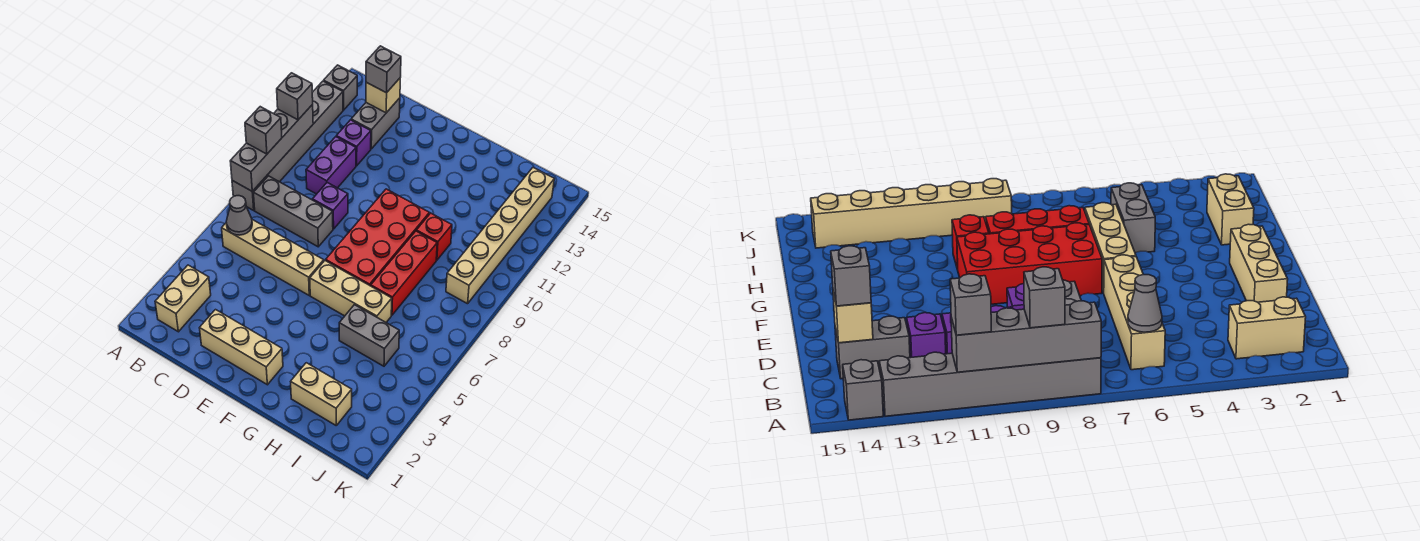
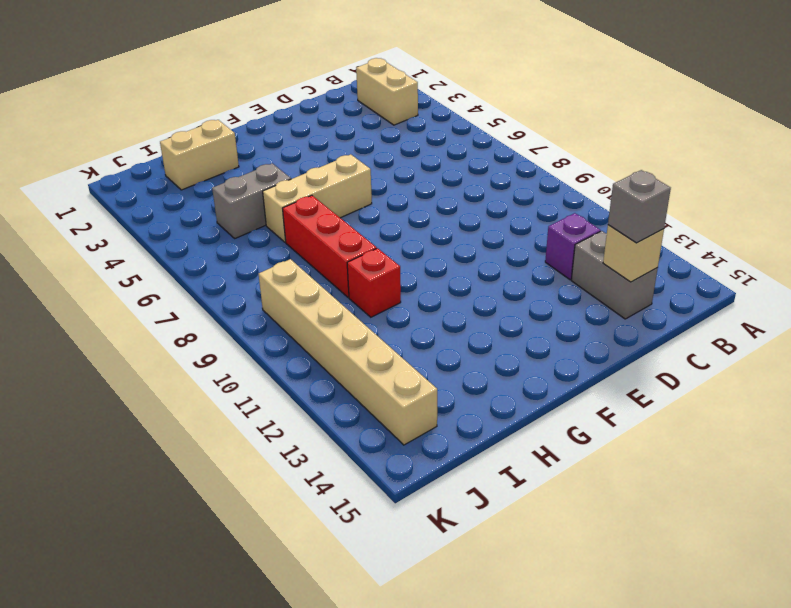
none -> grey 1x6 brick [232,81,343,210]
none -> grey 1x1 brick [324,65,357,110]
none -> tan 1x4 brick [222,220,324,295]

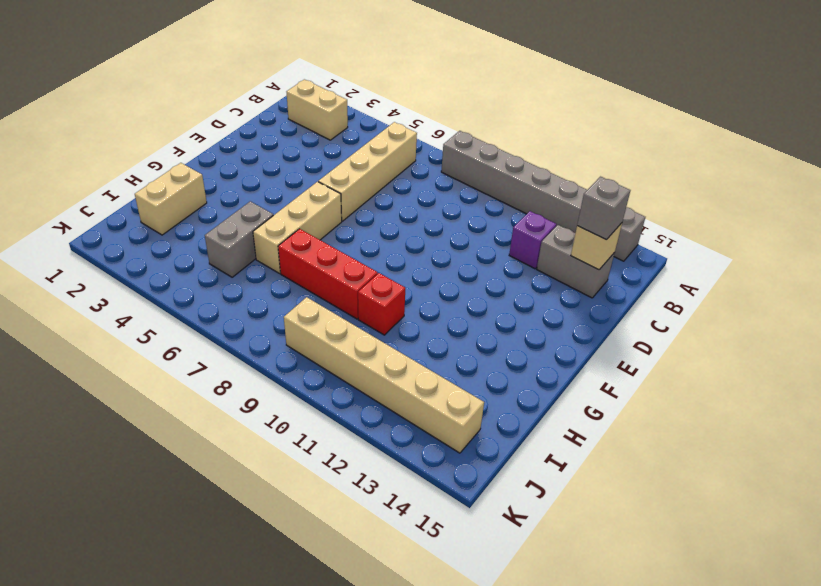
none -> grey 1x3 brick [253,176,333,247]
none -> purple 1x2 brick [306,137,356,194]
none -> tan 1x3 brick [200,310,283,385]

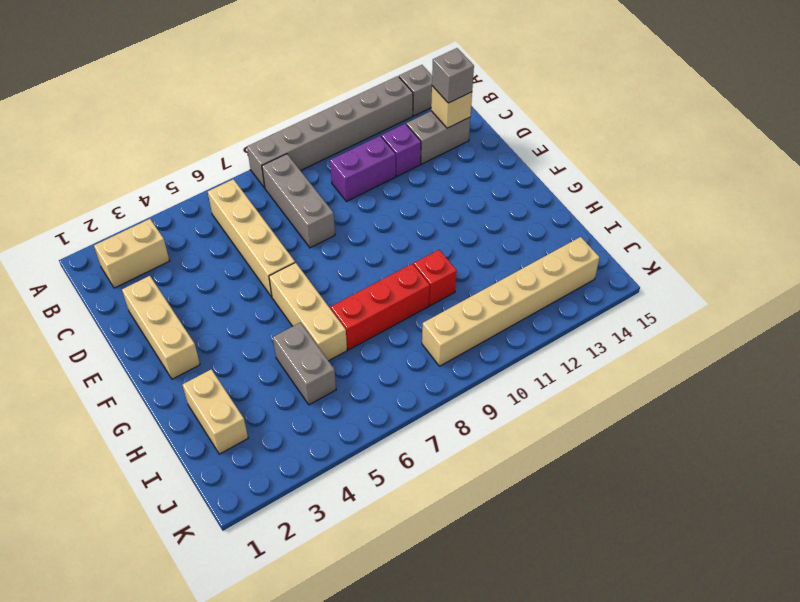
none -> purple 1x1 brick [312,182,348,229]
none -> red 2x4 brick [326,189,429,286]
none -> grey 1x4 brick [230,104,313,191]

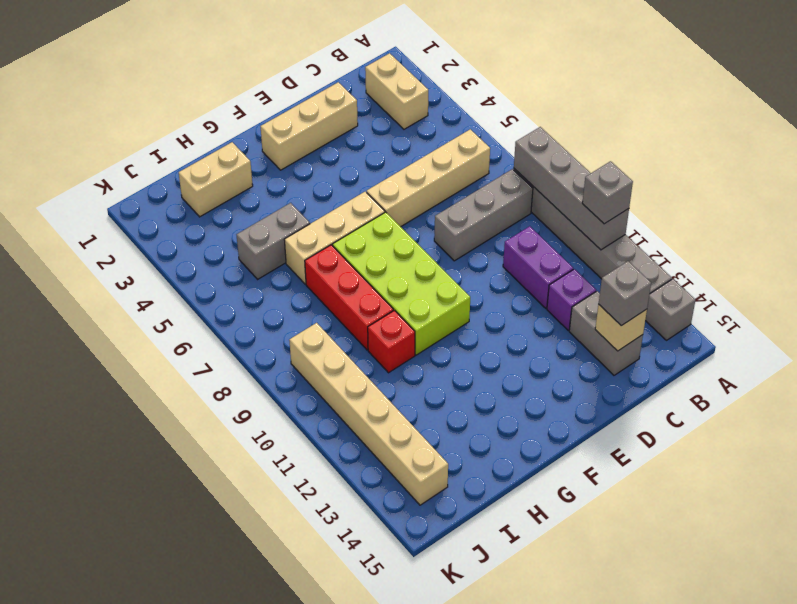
lime 2x4 brick [333,212,470,355] -> red 2x4 brick [326,189,429,286]
none -> purple 1x1 brick [312,182,348,229]
none -> grey 1x1 cone [226,196,252,235]
none -> grey 1x1 brick [245,107,282,154]

